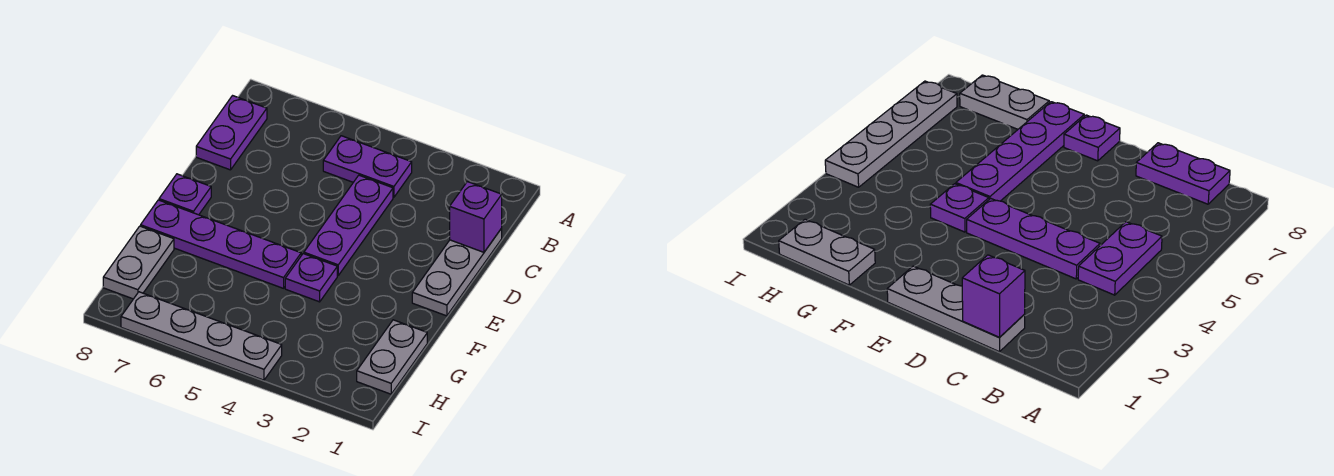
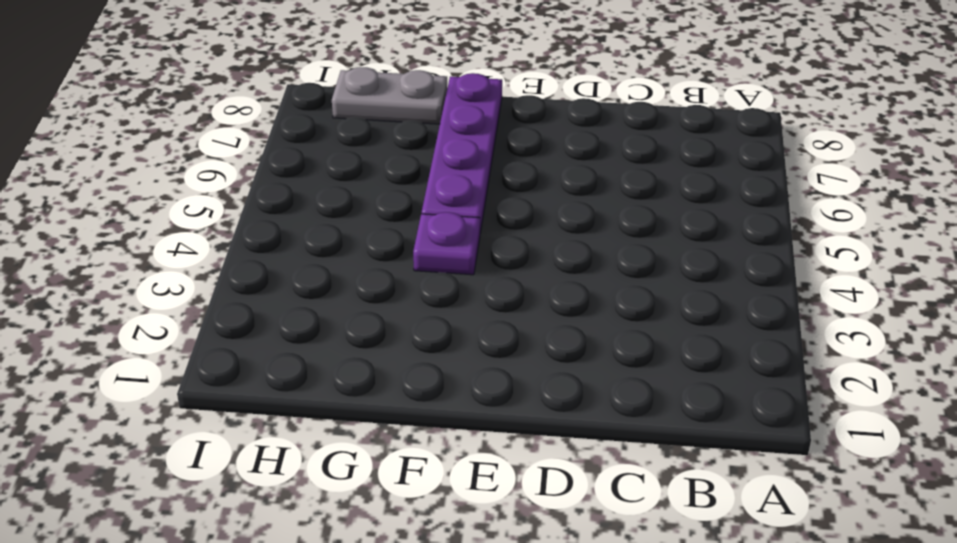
none -> purple 1x2 plate [323,136,412,197]
none -> purple 1x2 plate [196,96,267,170]

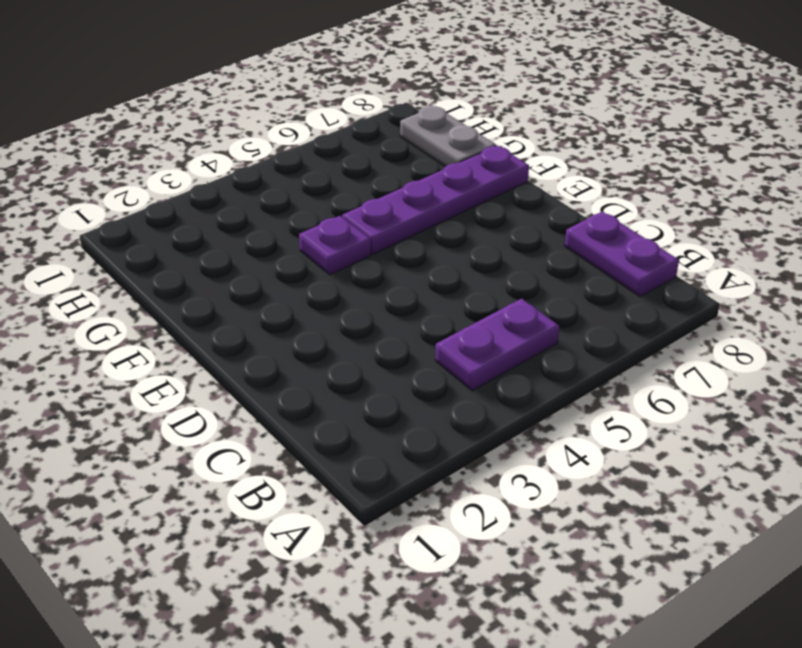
none -> grey 1x3 plate [412,228,502,316]
none -> purple 1x3 plate [304,175,393,276]

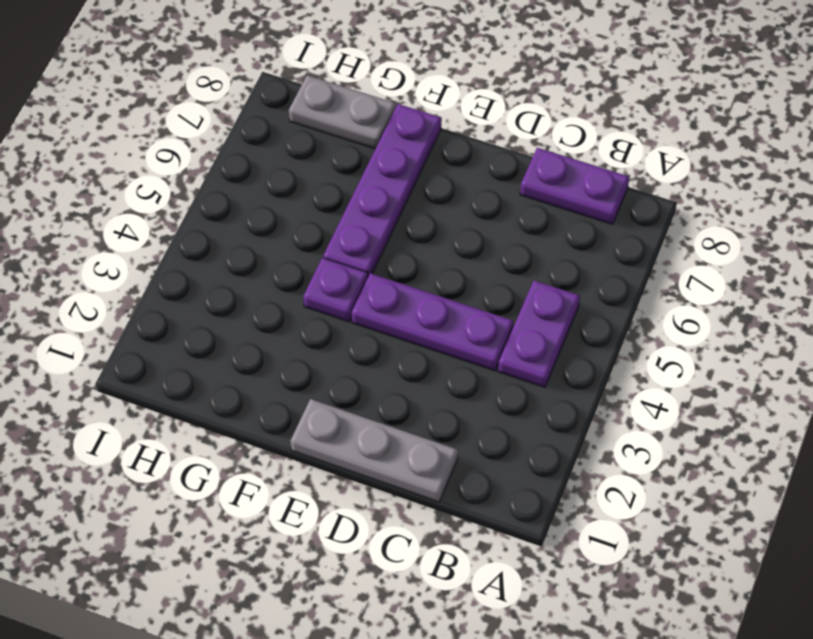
none -> purple 1x1 plate [159,174,211,215]
none -> grey 1x2 plate [357,320,427,394]

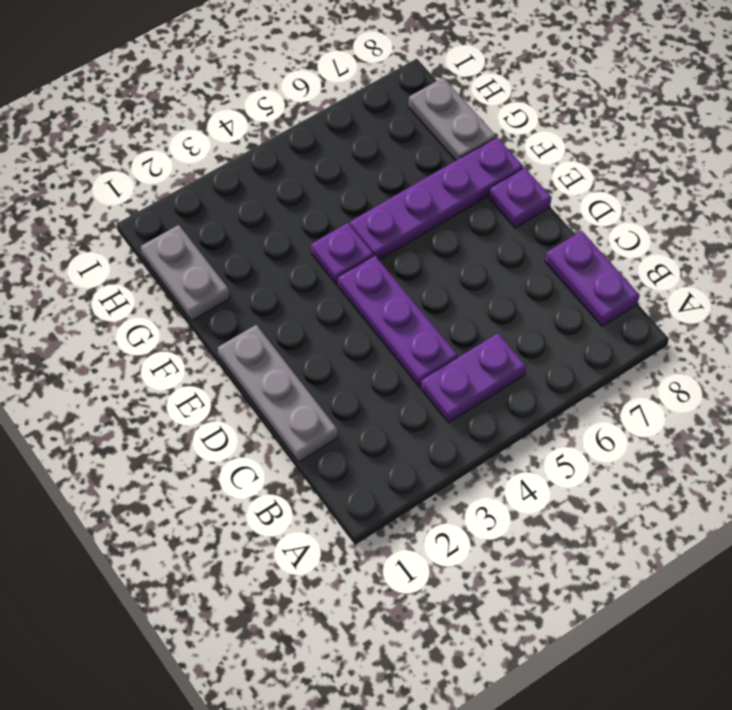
none -> grey 1x4 plate [121,292,282,380]
none -> purple 1x1 brick [450,182,502,252]

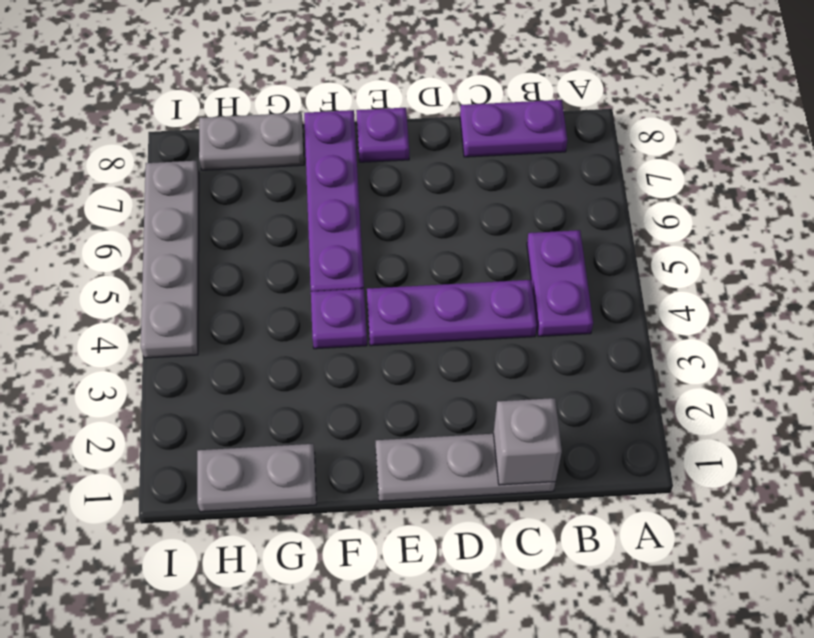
grey 1x1 brick [494,398,562,485] -> purple 1x1 brick [450,182,502,252]

